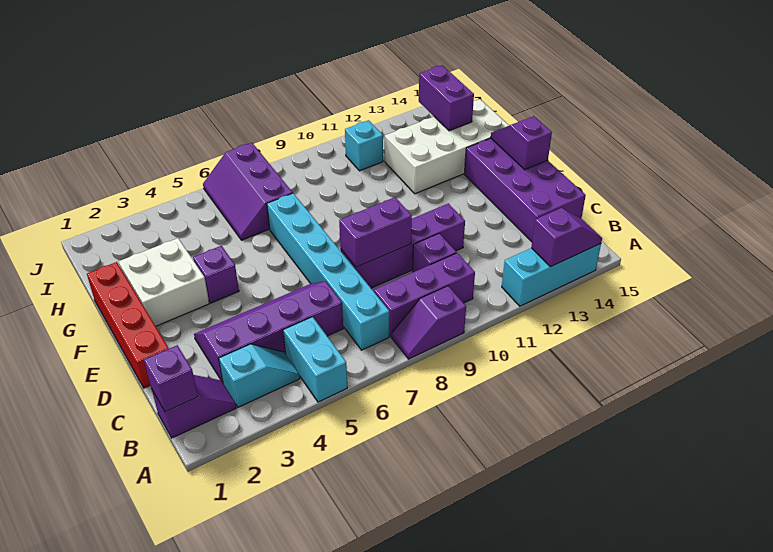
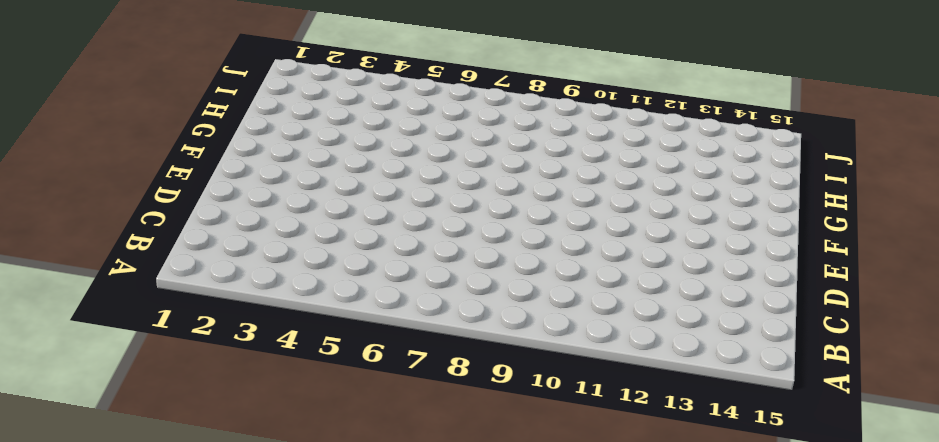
none -> cyan 1x2 brick [283,317,347,402]
none -> purple 1x2 slope [392,286,466,359]
none -> cyan 1x3 brick [502,244,601,306]

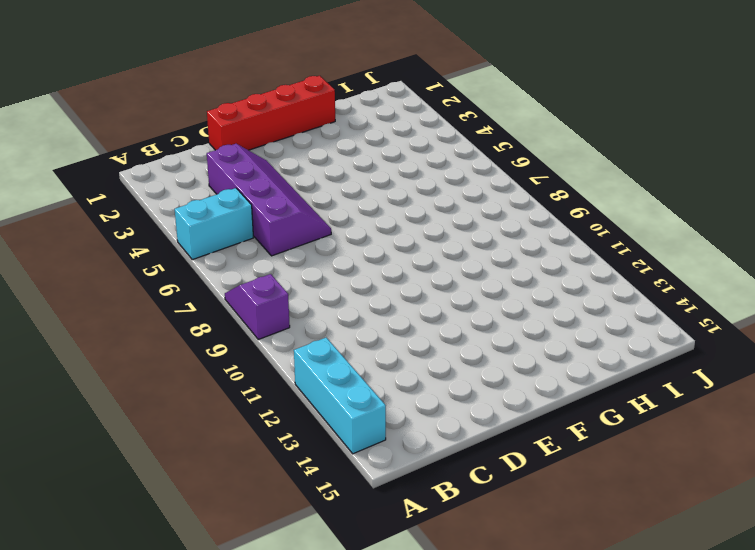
none -> purple 1x2 slope [152,375,236,438]
none -> cyan 1x2 slope [219,344,300,407]
none -> cyan 1x6 brick [267,193,389,350]

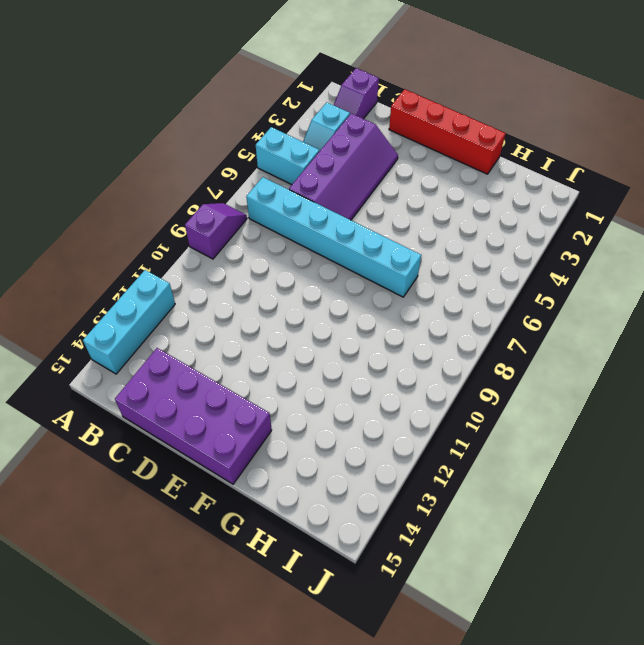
none -> purple 1x3 brick [374,253,475,337]
none -> purple 1x1 brick [413,233,456,272]
none -> purple 1x4 brick [340,203,465,288]

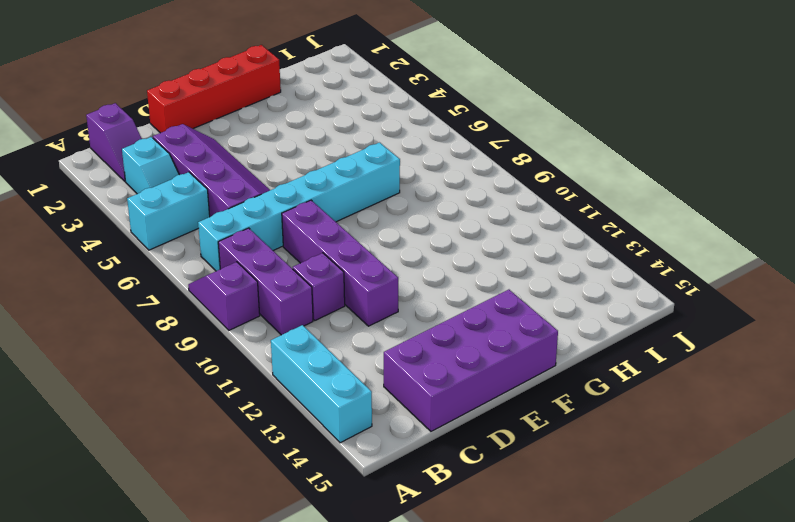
none -> white 2x2 brick [118,238,209,326]
none -> purple 1x1 brick [193,246,239,303]
none -> white 2x4 brick [385,99,509,194]

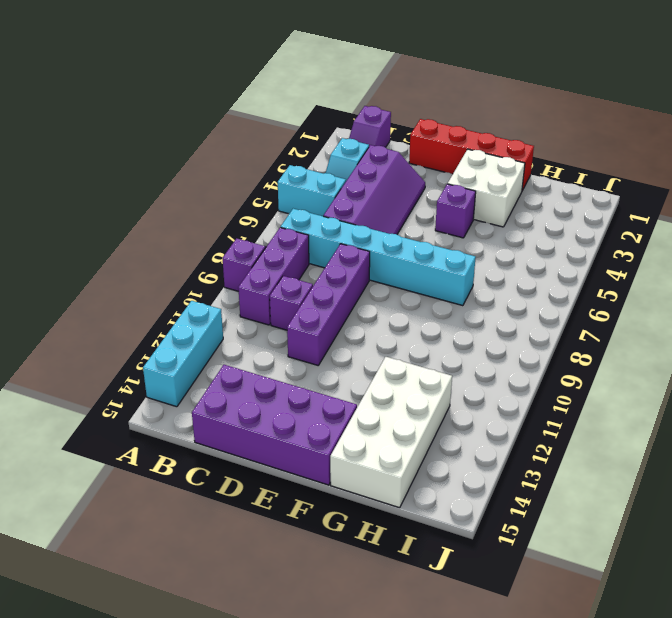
none -> purple 2x3 slope [203,143,293,240]
none -> cyan 1x1 brick [345,120,383,171]
none -> purple 1x2 slope [531,208,602,267]

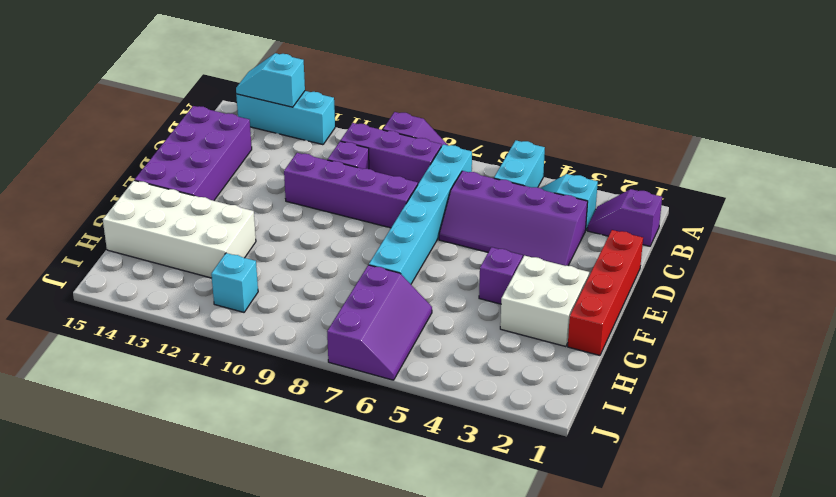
cyan 1x2 slope [236,53,305,107] -> purple 1x2 slope [531,208,602,267]
none -> purple 1x1 brick [144,345,198,412]
none -> purple 1x2 brick [339,197,412,267]
none -> purple 1x2 slope [491,116,552,170]

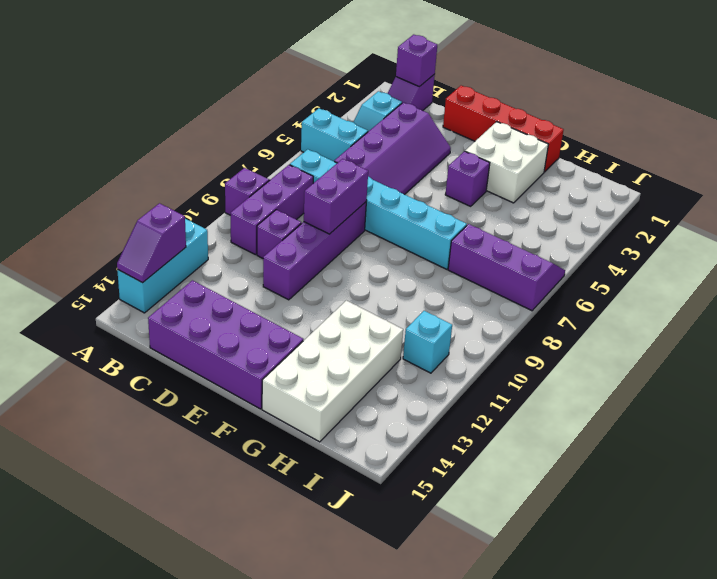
none -> purple 1x2 slope [491,116,552,170]
none -> purple 1x2 brick [419,65,474,131]

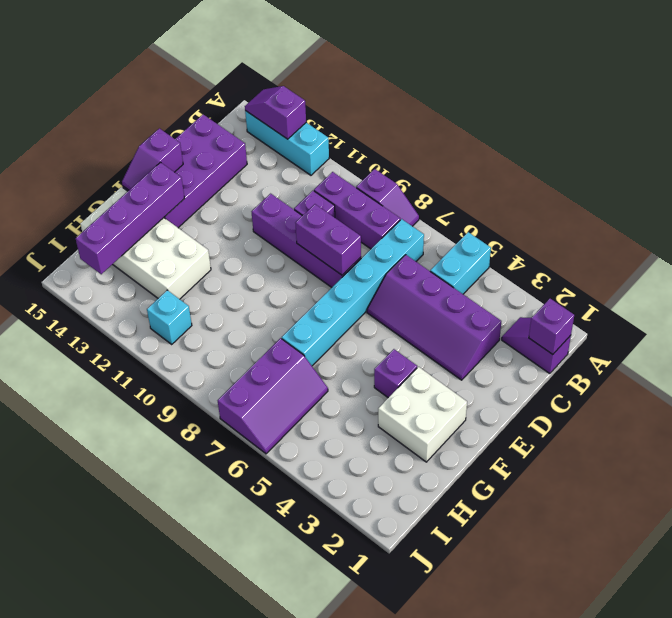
purple 1x4 brick [76,162,185,274] -> purple 1x2 brick [419,65,474,131]
none -> cyan 1x2 slope [219,344,300,407]
none -> red 1x4 brick [87,262,169,388]

